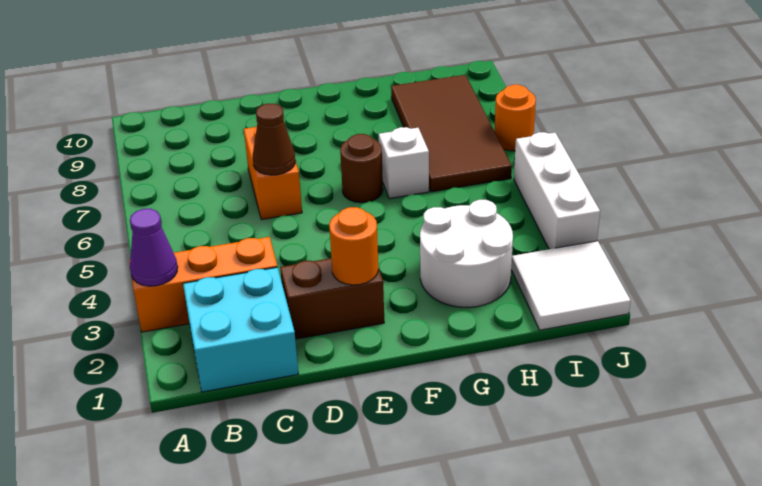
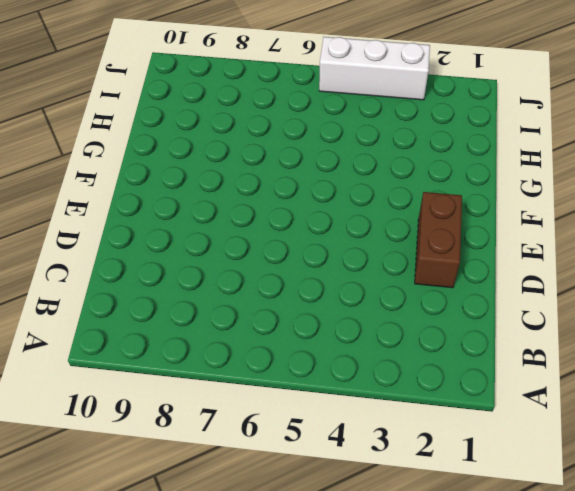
none -> orange 1x3 brick [129,237,277,332]
none -> cyan 2x2 brick [183,267,298,392]
none -> orange 1x2 brick [244,126,302,220]

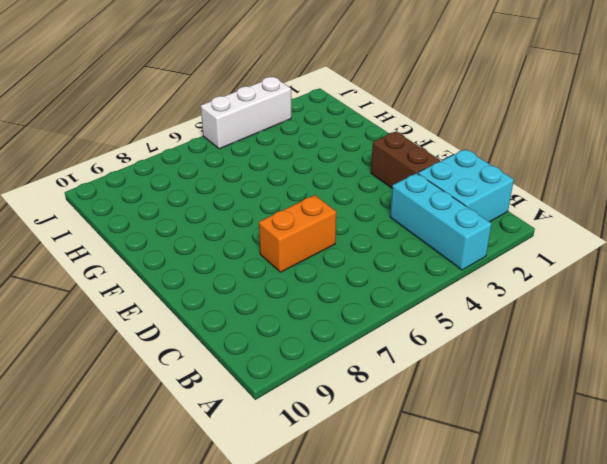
cyan 1x3 brick [390,173,491,270] -> orange 1x3 brick [129,237,277,332]
none -> brown 1x1 round brick [340,134,383,203]
none -> white 2x2 round brick [420,200,513,307]
none -> white 1x1 brick [379,127,429,199]

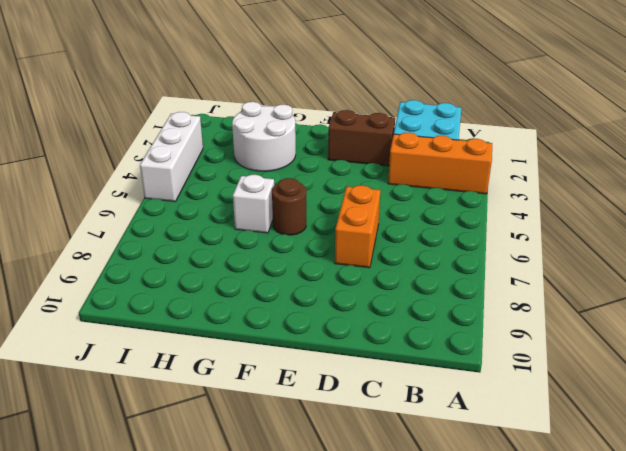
none -> brown 2x4 tile [391,75,512,192]
none -> white 2x2 tile [511,241,631,330]
none -> orange 1x1 round brick [494,85,536,151]

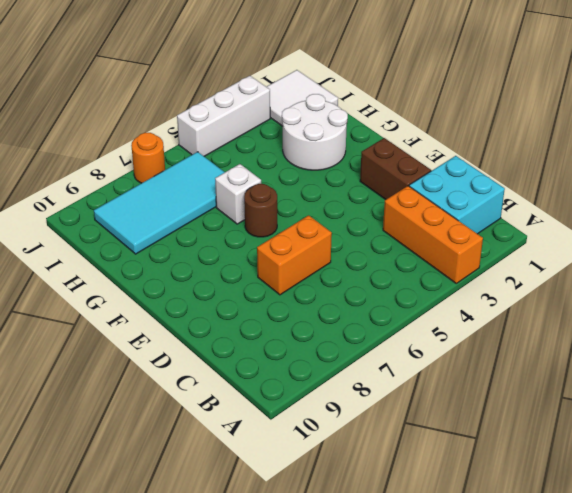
cyan 2x4 tile [94,152,225,254] -> brown 2x4 tile [391,75,512,192]
none -> purple 1x1 cone [130,209,178,286]
none -> brown 1x1 cone [253,104,295,175]
none -> orange 1x1 round brick [329,207,378,285]

